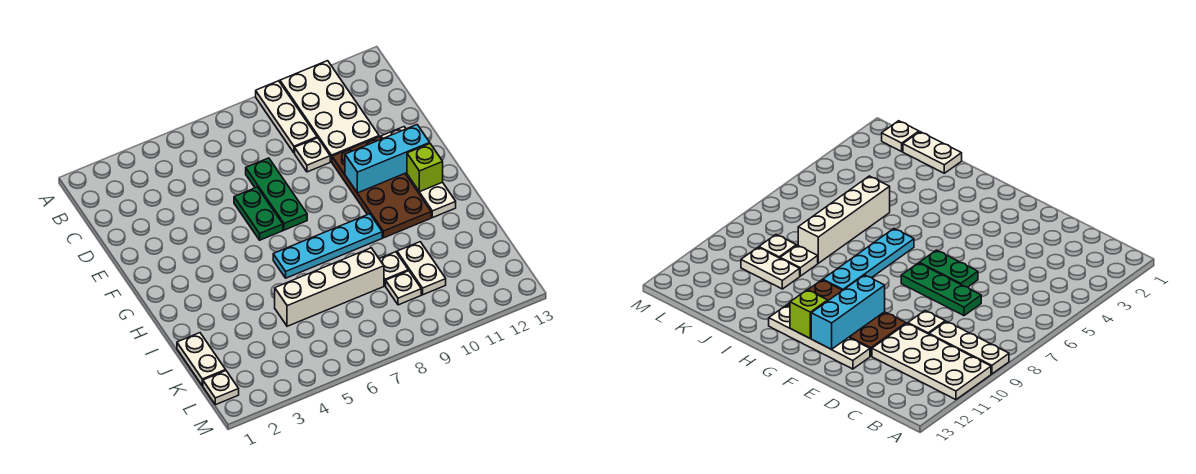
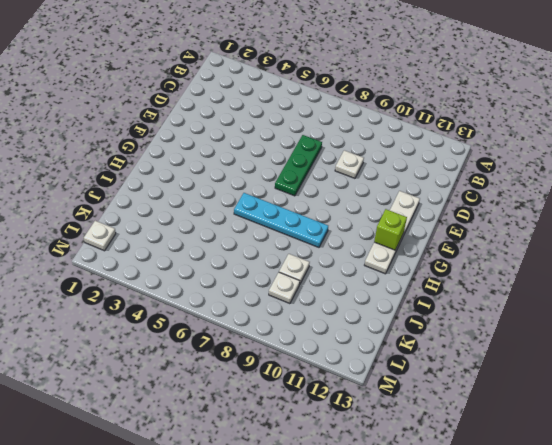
none -> white 1x3 plate [256,81,317,153]
none -> white 2x4 plate [280,61,379,162]
none -> green 1x2 plate [234,187,283,240]

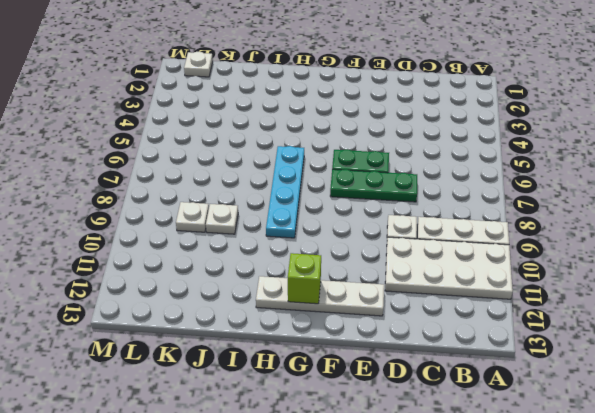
none -> brown 2x4 plate [332,137,431,238]
none -> white 1x2 plate [177,333,226,386]
none -> white 1x4 brick [275,248,384,326]

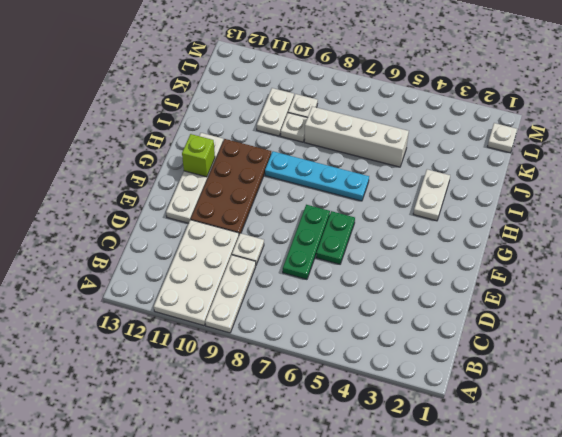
white 1x2 plate [413,169,450,221] -> white 1x2 plate moved to [177,333,226,386]
none -> cyan 1x3 brick [345,125,430,193]

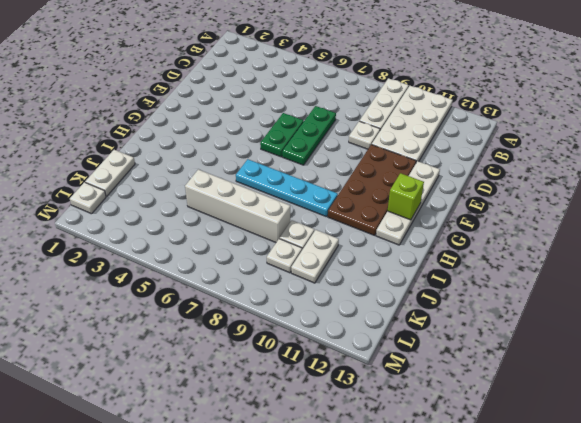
none -> cyan 1x3 brick [345,125,430,193]

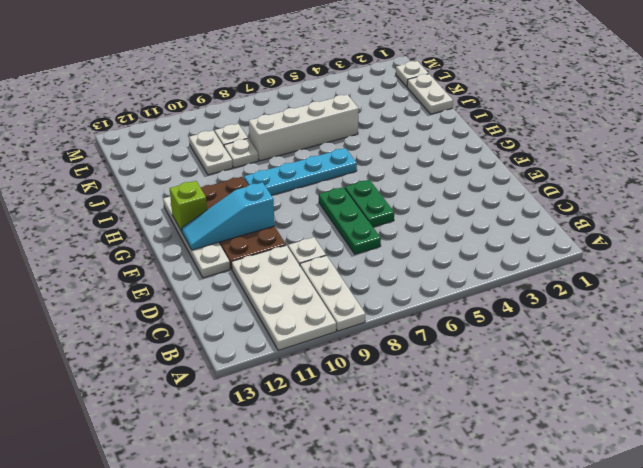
cyan 1x3 slope [182,182,275,250] -> cyan 1x3 brick [345,125,430,193]

